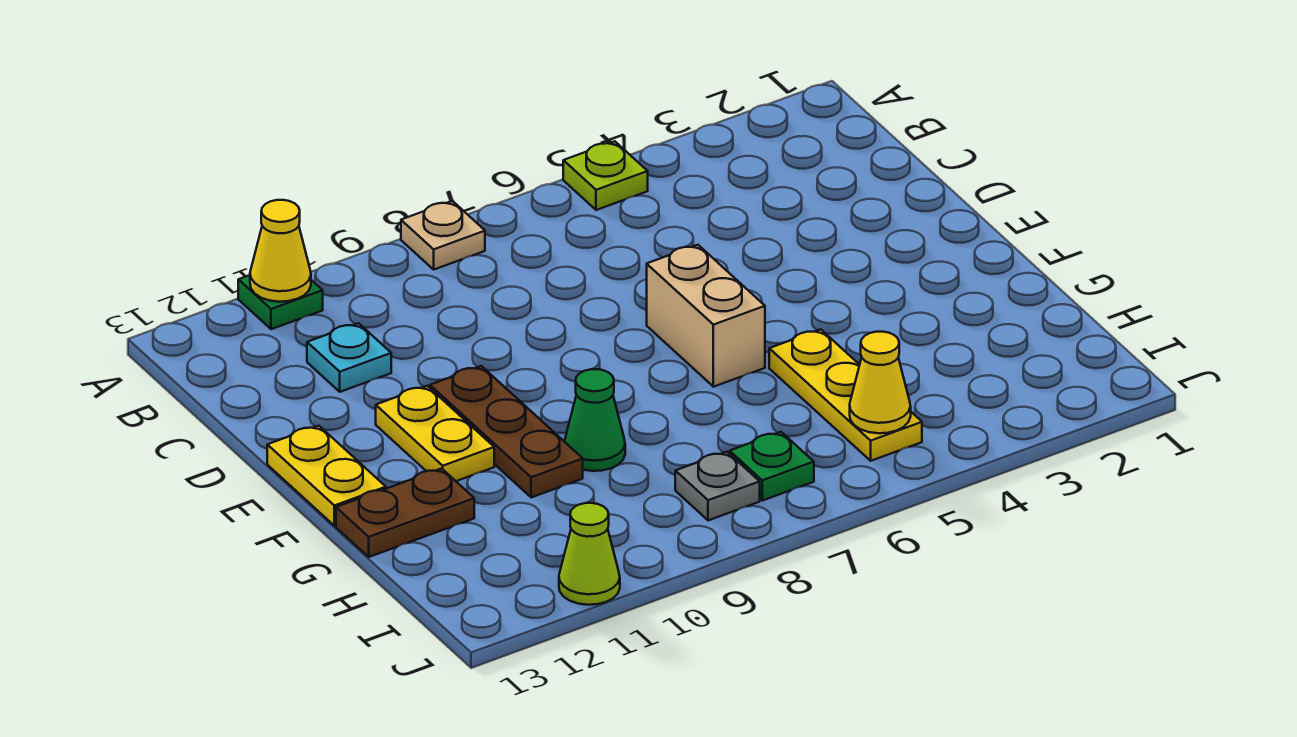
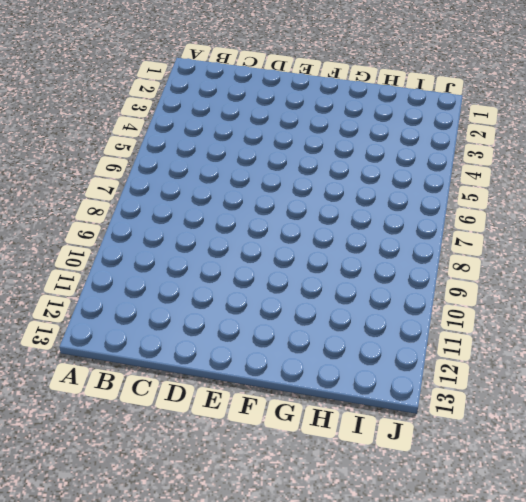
none -> lime 1x1 plate [563,141,648,210]
none -> tan 1x1 plate [401,201,485,269]
none -> green 1x1 plate [238,275,323,329]

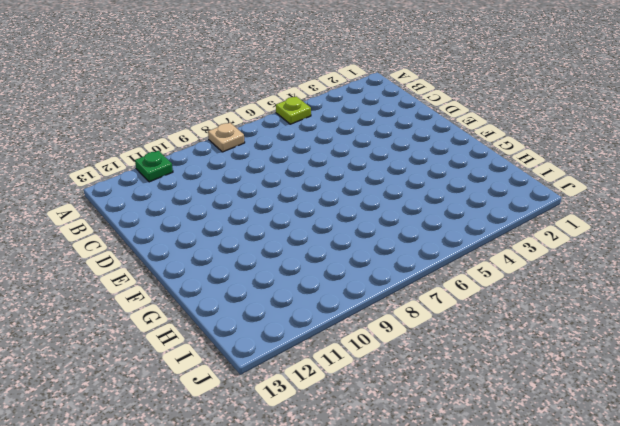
none -> cyan 1x1 plate [307,323,391,392]
none -> tan 1x2 brick [647,245,765,387]
none -> brown 1x3 plate [430,366,583,498]

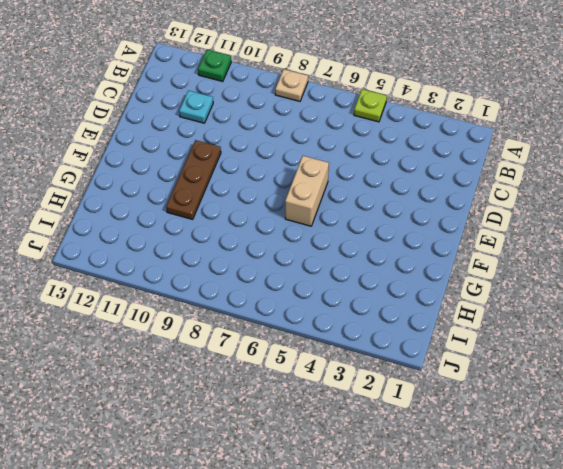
none -> yellow 1x2 plate [376,386,494,481]
none -> yellow 1x2 plate [267,426,386,526]
none -> yellow 1x3 plate [769,329,922,461]

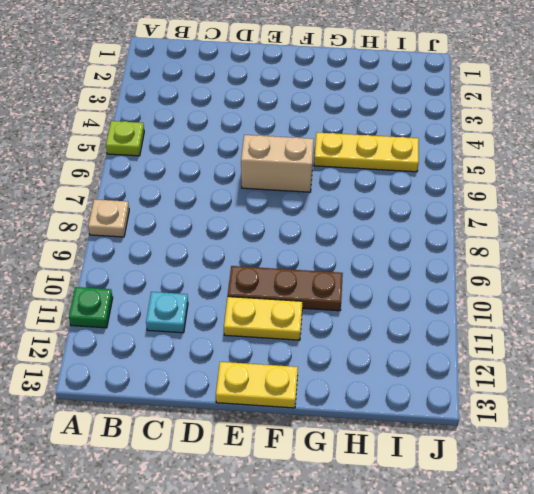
none -> green 1x1 cone [564,369,625,471]
none -> brown 1x2 plate [336,468,474,557]
none -> green 1x1 plate [730,432,814,501]

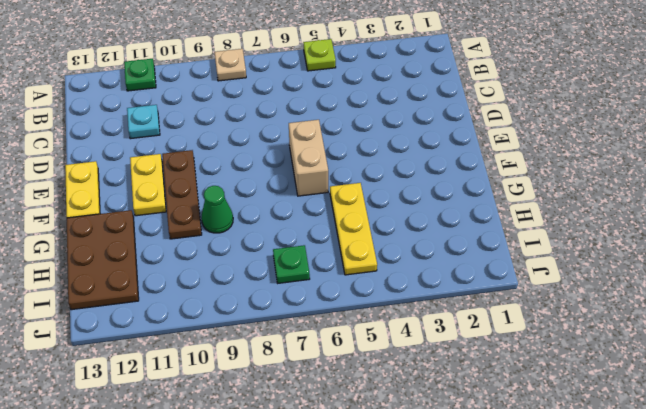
brown 2x3 plate [67,210,139,310] -> brown 1x2 plate [336,468,474,557]
none -> grey 1x1 plate [675,452,760,520]
none -> lime 1x1 cone [559,503,620,605]
none -> yellow 1x1 cone [250,200,311,302]

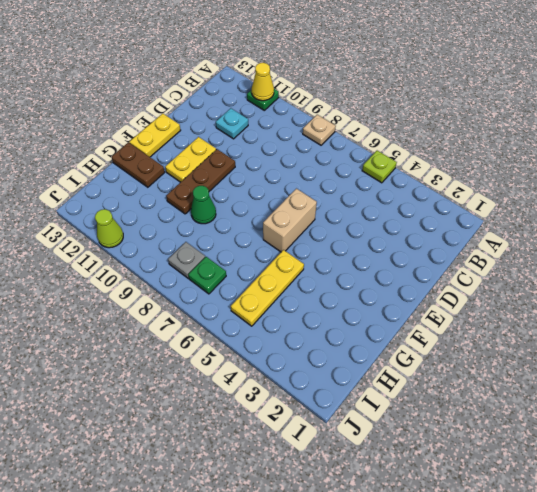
none -> yellow 1x1 cone [850,332,911,433]

